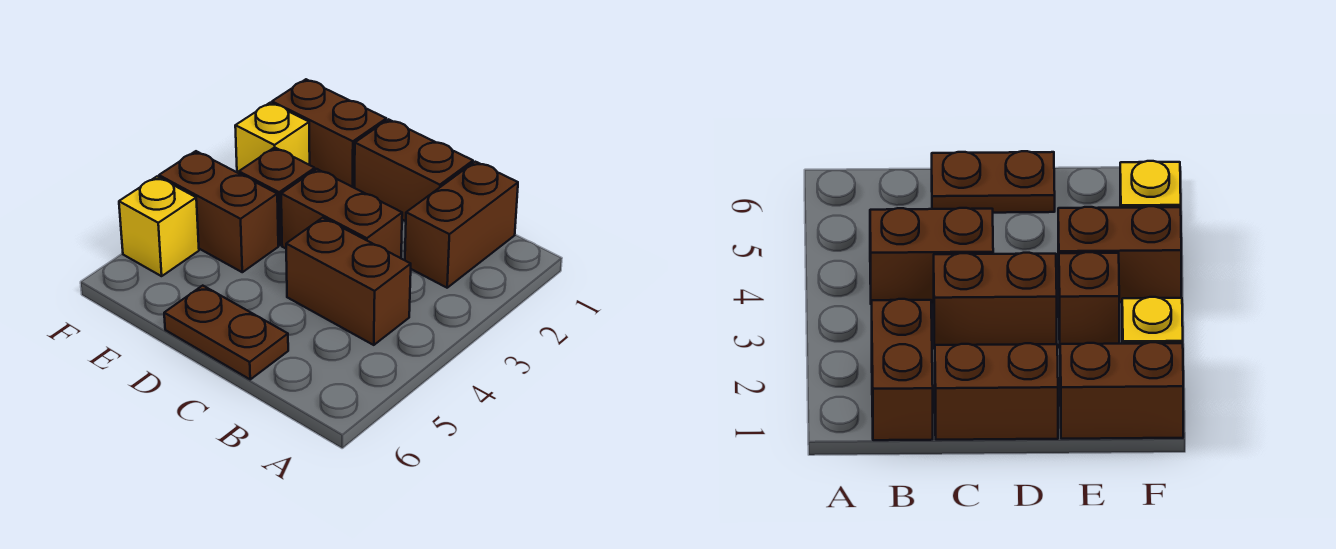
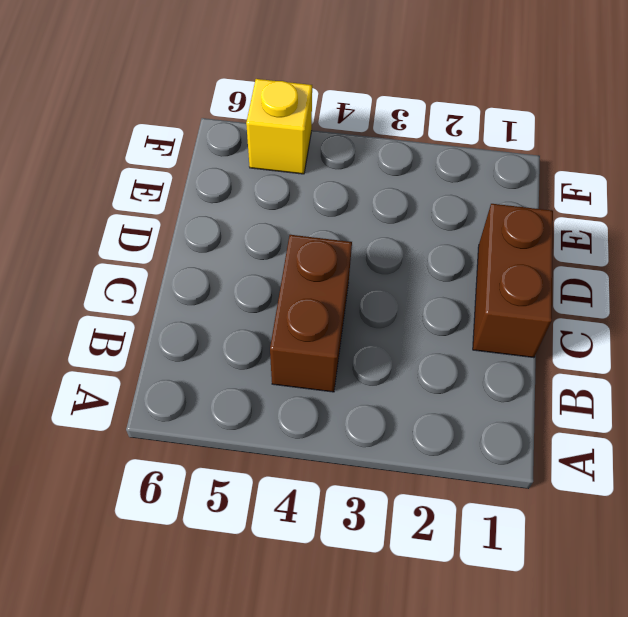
none -> brown 1x2 brick [405,162,518,288]
none -> brown 1x2 brick [281,169,402,258]

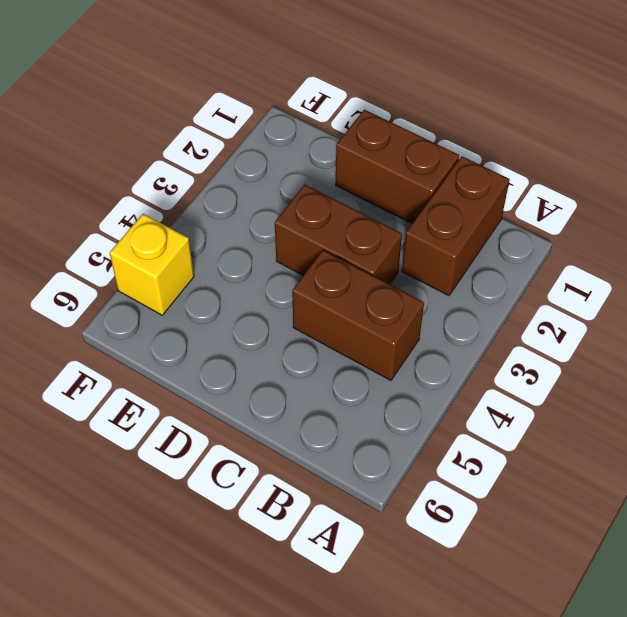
none -> brown 1x2 plate [164,286,288,379]
none -> brown 1x2 brick [272,79,386,188]

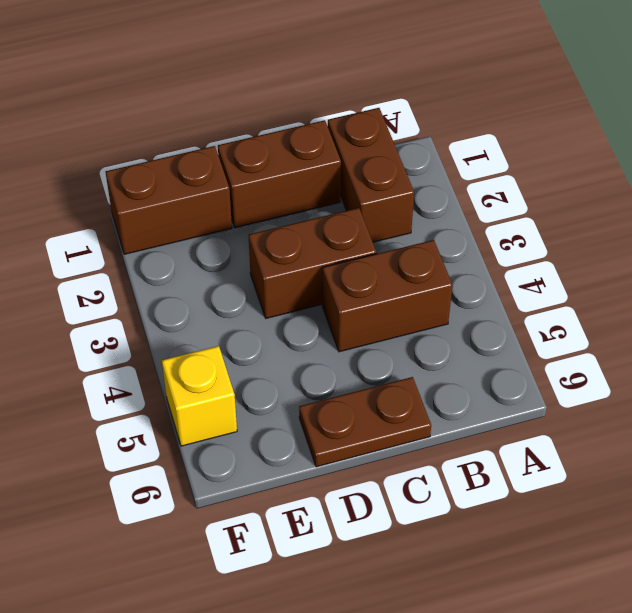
none -> brown 1x1 brick [239,147,315,245]
none -> brown 1x2 brick [159,151,278,272]

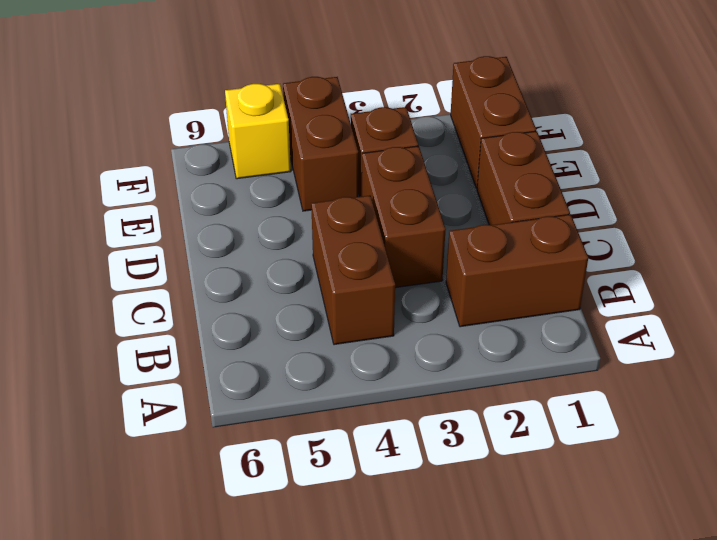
none -> brown 1x2 plate [164,286,288,379]
none -> yellow 1x1 brick [235,103,310,173]

